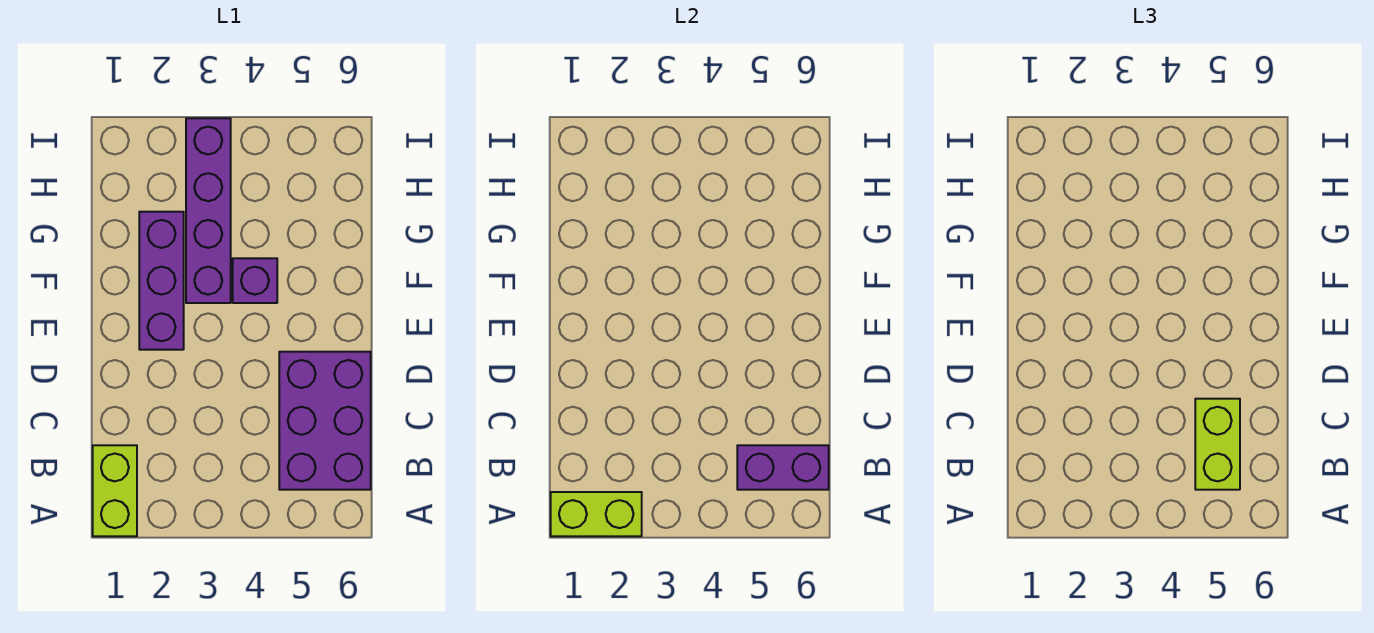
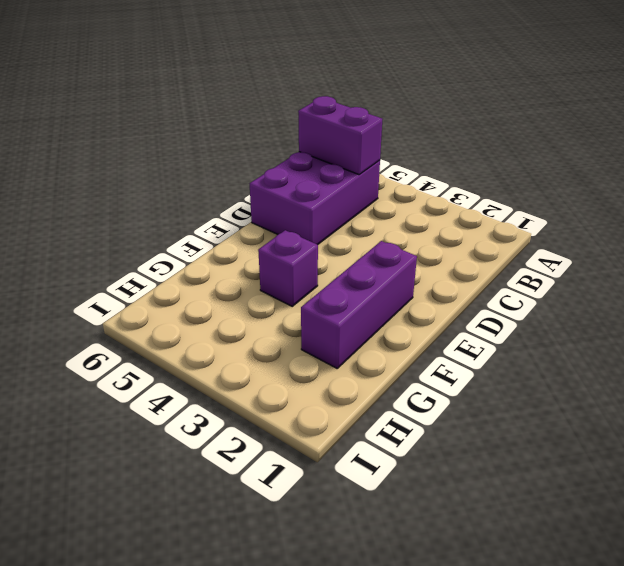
none -> lime 1x2 brick [93,445,137,536]
none -> purple 1x4 brick [186,118,231,303]

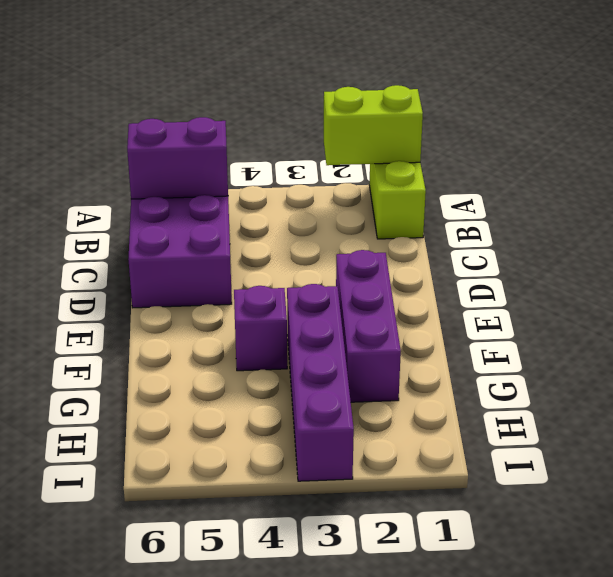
none -> lime 1x2 brick [1195,399,1240,490]

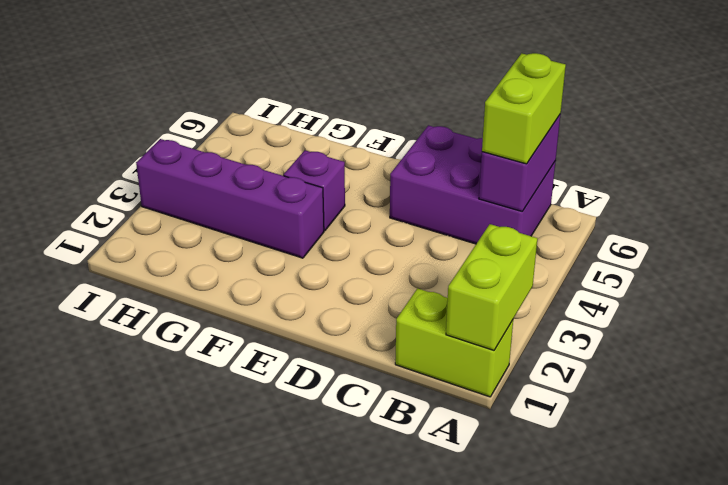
lime 1x2 brick [482,53,566,164] -> lime 1x2 brick turned to [1195,399,1240,490]
none -> purple 1x3 brick [139,212,184,350]

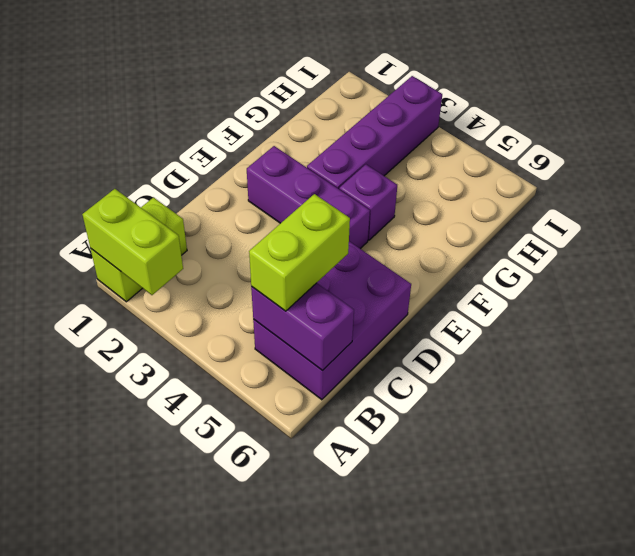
purple 1x3 brick [247,146,370,249] -> purple 1x3 brick turned to [139,212,184,350]

